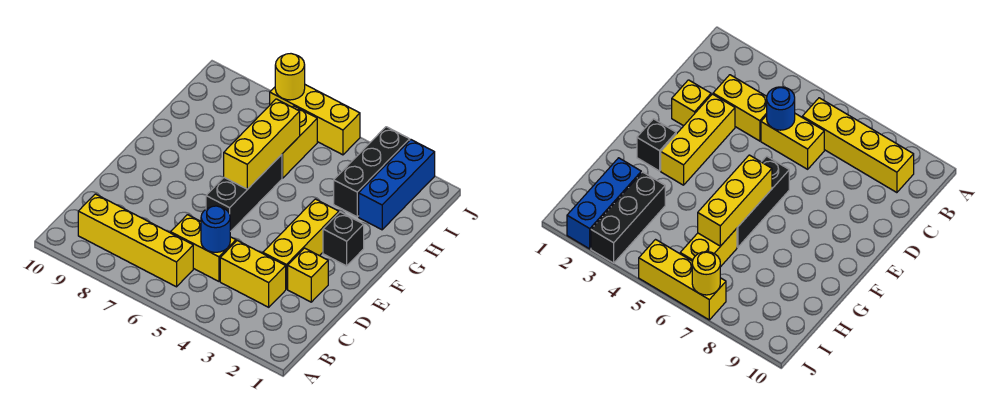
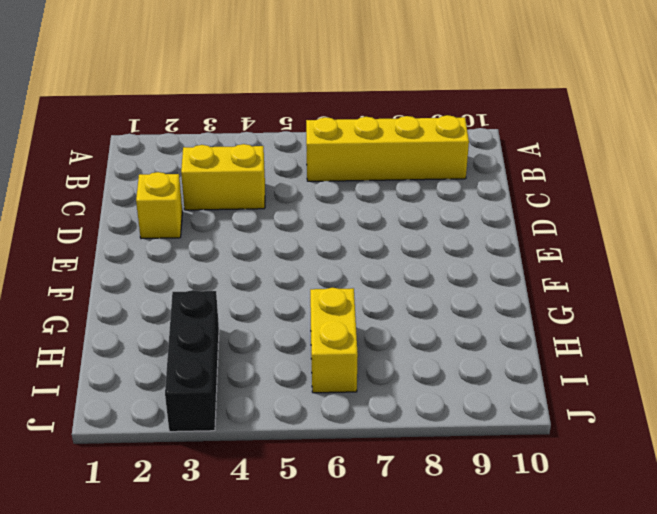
none -> yellow 1x2 brick [171,215,236,281]
none -> yellow 1x3 brick [263,199,339,289]
none -> black 1x3 brick [206,155,282,232]

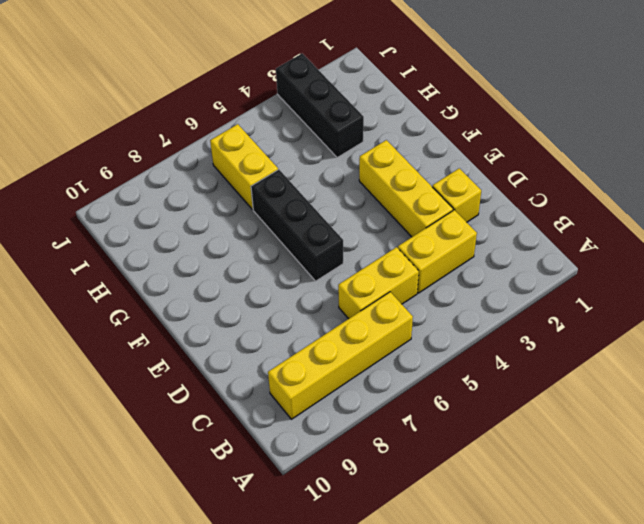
none -> black 1x1 brick [323,212,364,266]
none -> blue 1x3 brick [359,140,435,230]
none -> yellow 1x3 brick [270,85,360,155]

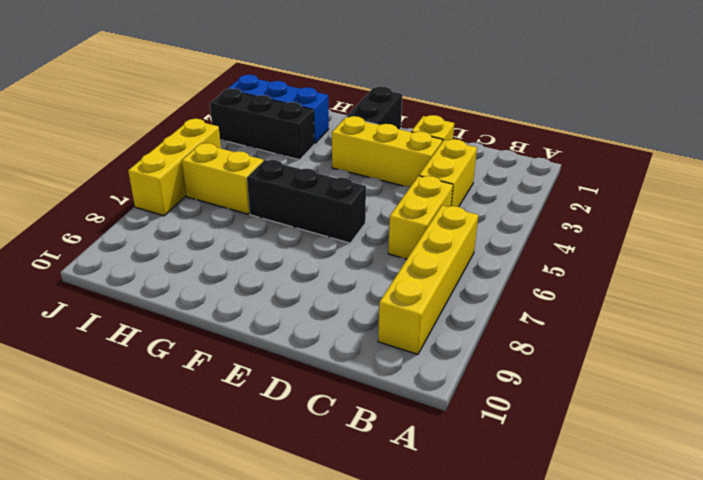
black 1x2 brick [347,86,402,129] -> black 1x1 brick [323,212,364,266]
none -> blue 1x1 round brick [201,206,230,252]
none -> yellow 1x3 brick [224,99,300,189]
none -> yellow 1x1 round brick [275,54,305,100]

